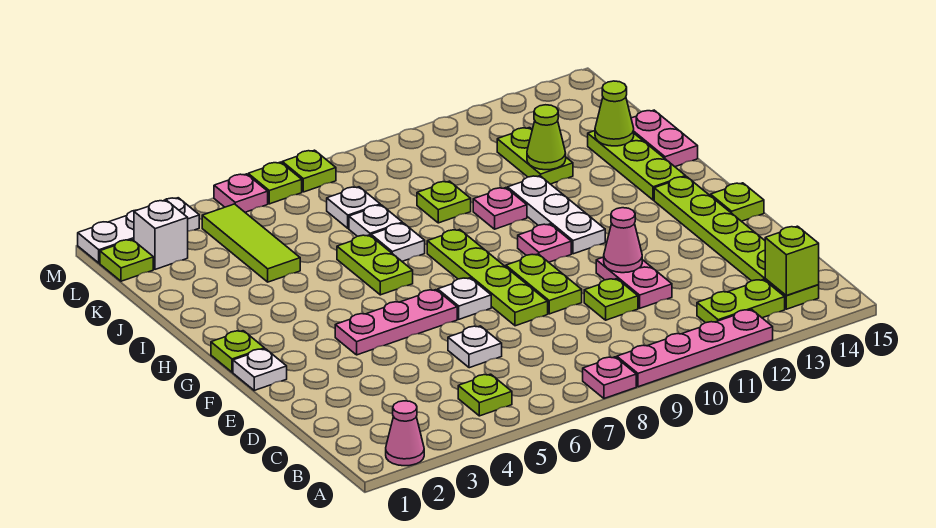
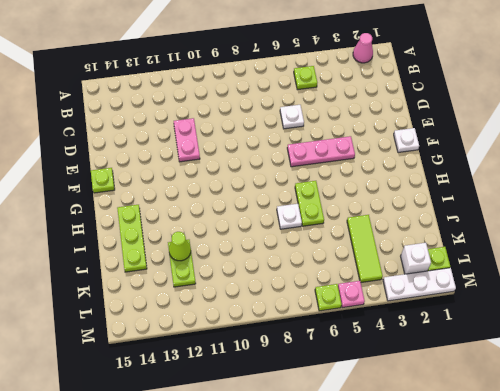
none -> pink 1x1 plate [583,357,636,399]
none -> pink 1x4 plate [617,310,773,387]
none -> lime 1x2 plate [697,279,785,323]
none -> lime 1x6 plate [654,177,819,309]

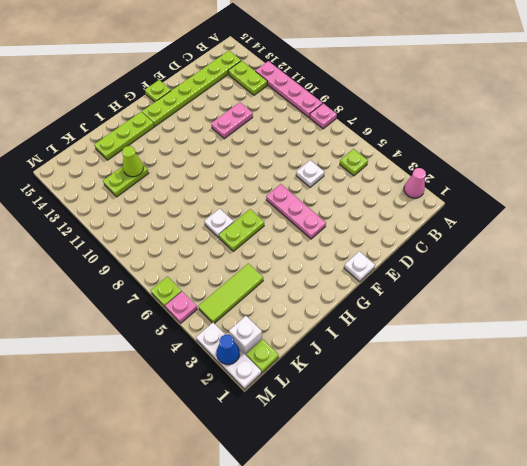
blue 1x1 cone [217,335,240,365] -> none
none -> lime 1x1 plate [584,279,638,320]
none -> lime 1x4 plate [427,229,548,326]
none -> lime 1x2 plate [506,254,582,314]
none -> white 1x1 plate [438,278,491,319]

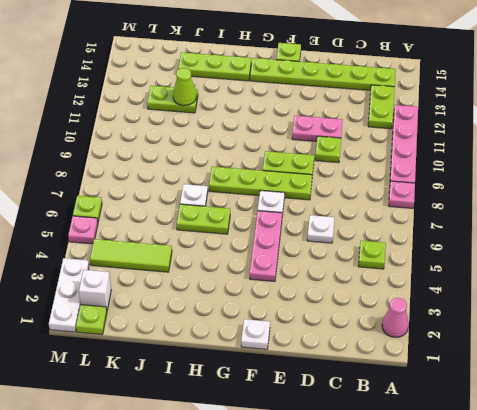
none -> lime 1x1 plate [211,331,264,372]
none -> pink 1x1 plate [518,224,571,262]
none -> white 1x3 plate [508,176,605,254]
none -> pink 1x1 plate [473,188,527,229]

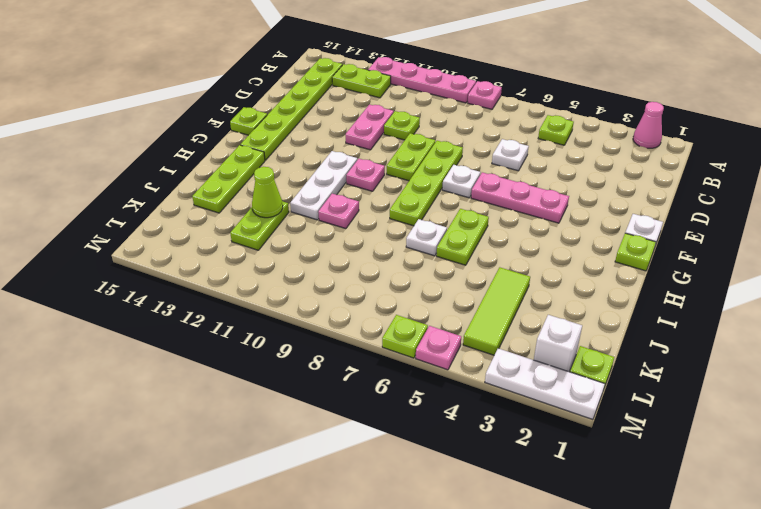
none -> pink 1x2 plate [631,110,698,167]
none -> white 1x1 plate [349,205,402,236]
none -> lime 1x1 plate [417,181,471,223]
none -> white 1x1 plate [327,187,380,228]

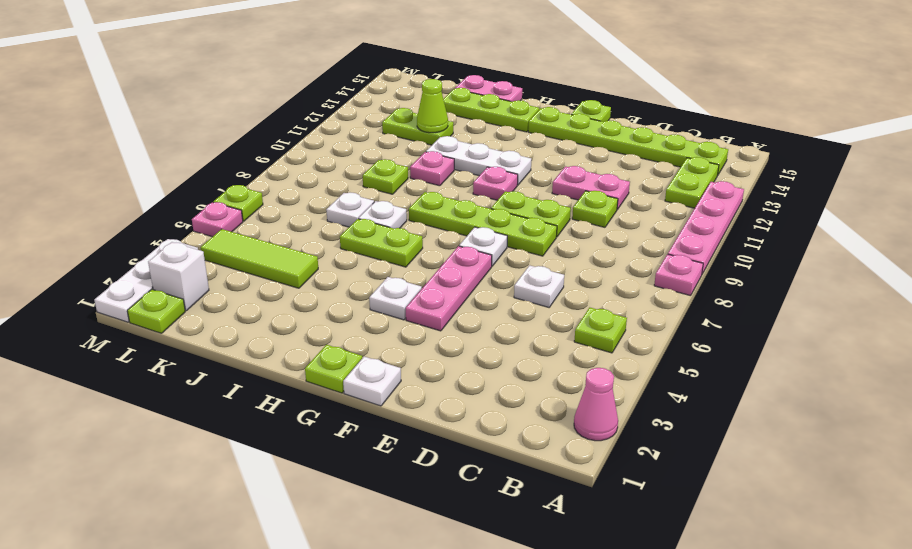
white 1x1 plate [369,277,422,320] -> white 1x1 plate moved to [327,187,380,228]
none -> lime 1x1 plate [282,150,336,192]
none -> lime 1x1 brick [765,226,819,296]
none -> pink 1x1 cone [604,208,642,273]
none -> lime 1x1 cone [595,81,634,146]

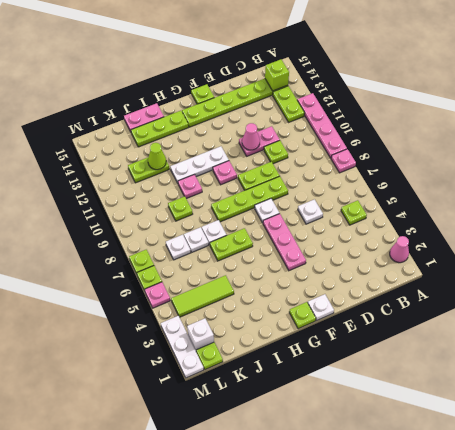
none -> lime 1x1 cone [595,81,634,146]

